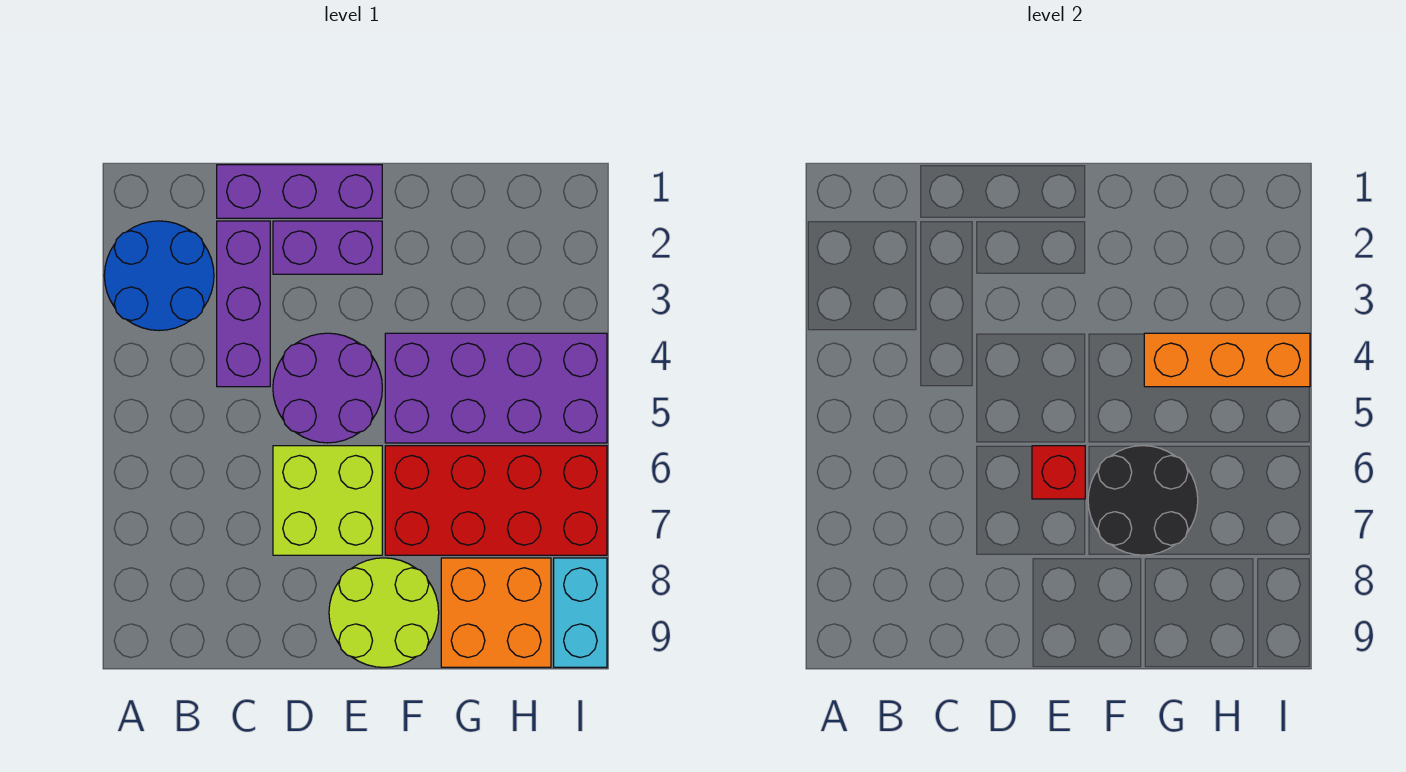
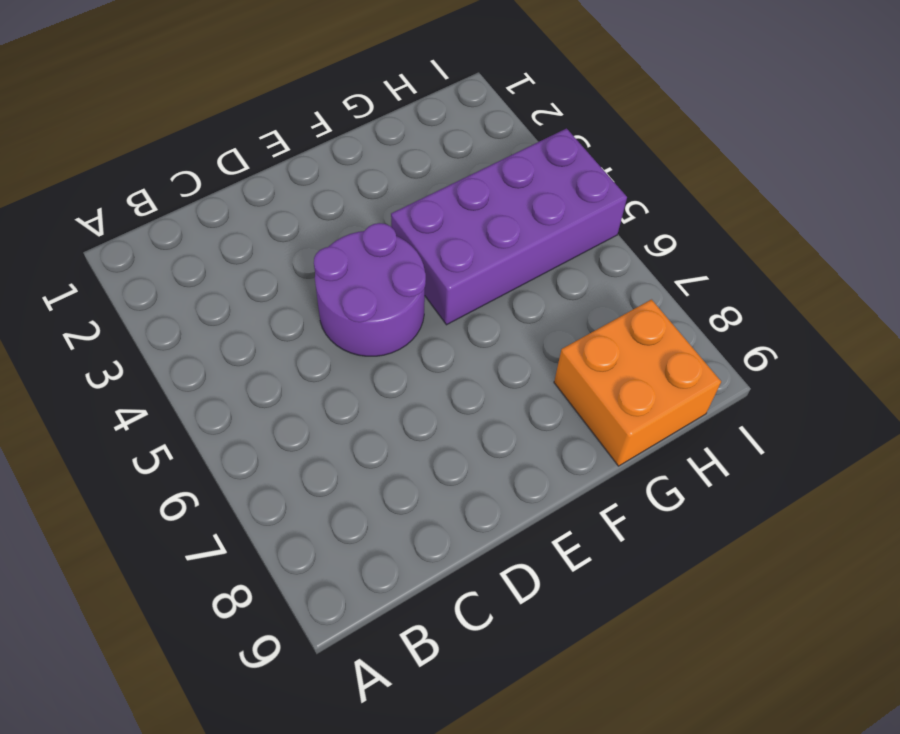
none -> blue 2x2 round brick [104,221,214,331]
none -> purple 1x3 brick [217,165,382,218]
none -> purple 1x3 brick [217,221,270,387]

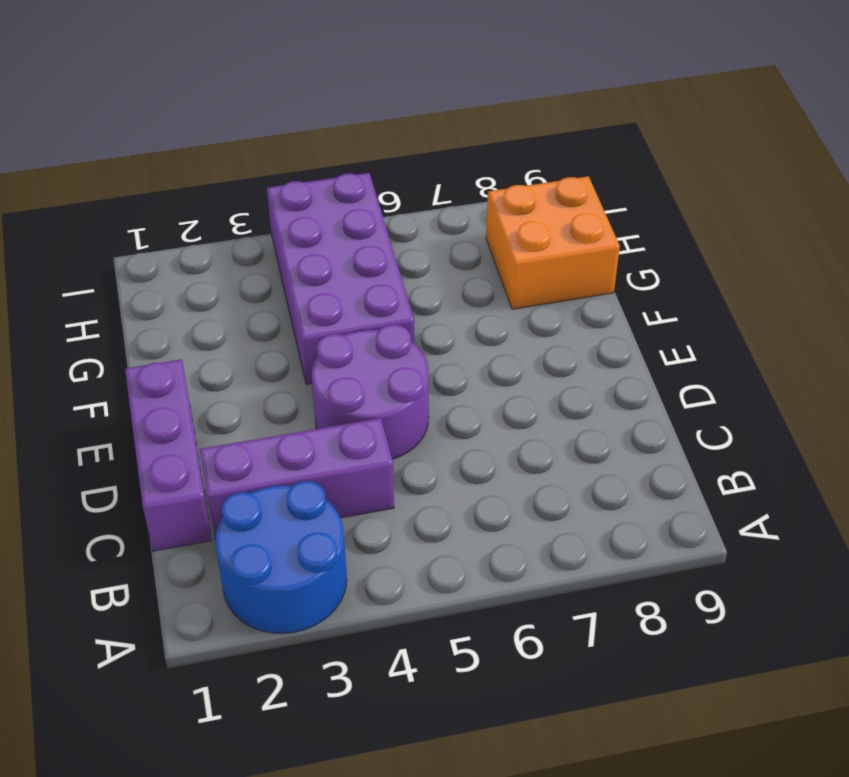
none -> purple 1x2 brick [273,221,382,274]
none -> lime 2x2 brick [273,446,382,555]
none -> lime 2x2 round brick [329,558,439,667]

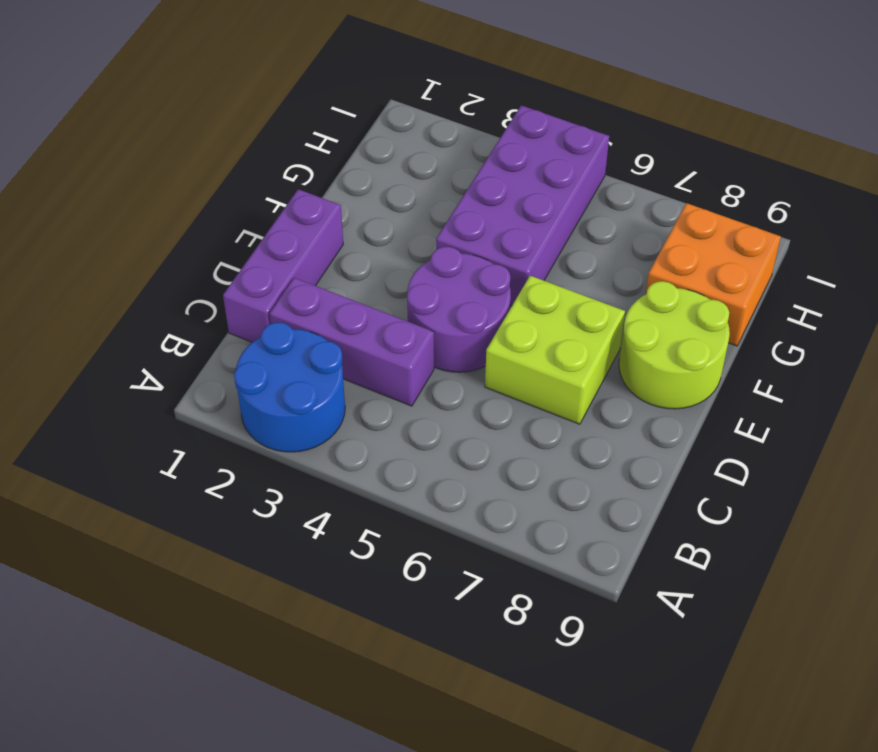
none -> purple 1x2 brick [273,221,382,274]
none -> red 2x4 brick [385,446,607,555]
none -> cyan 1x2 brick [554,558,607,667]

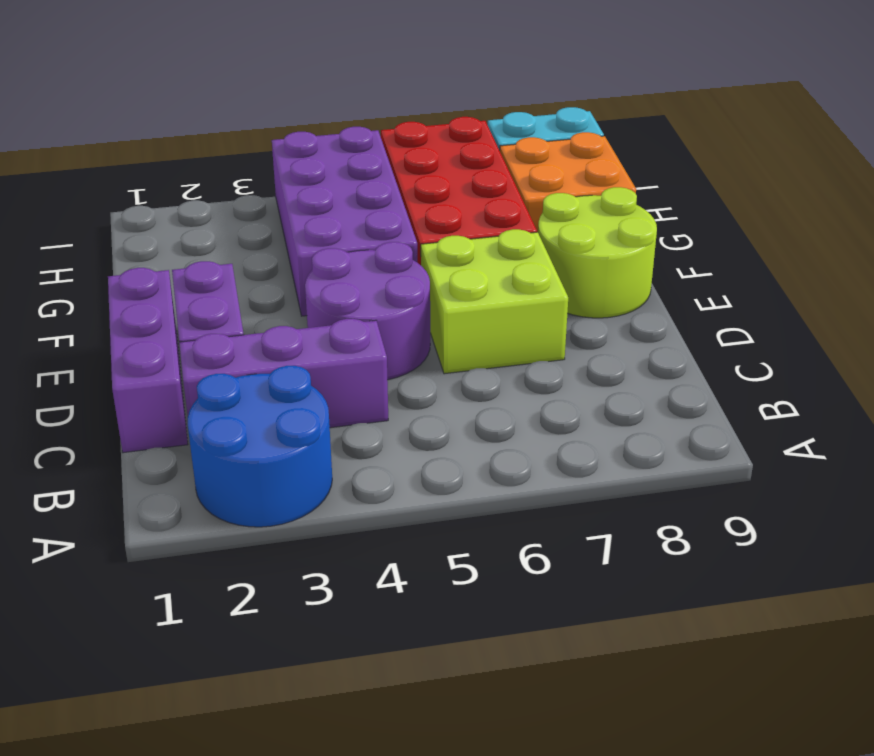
none -> red 1x1 brick [1032,446,1085,499]
none -> black 2x2 round brick [1088,446,1198,555]
none -> orange 1x3 brick [1144,333,1310,387]

